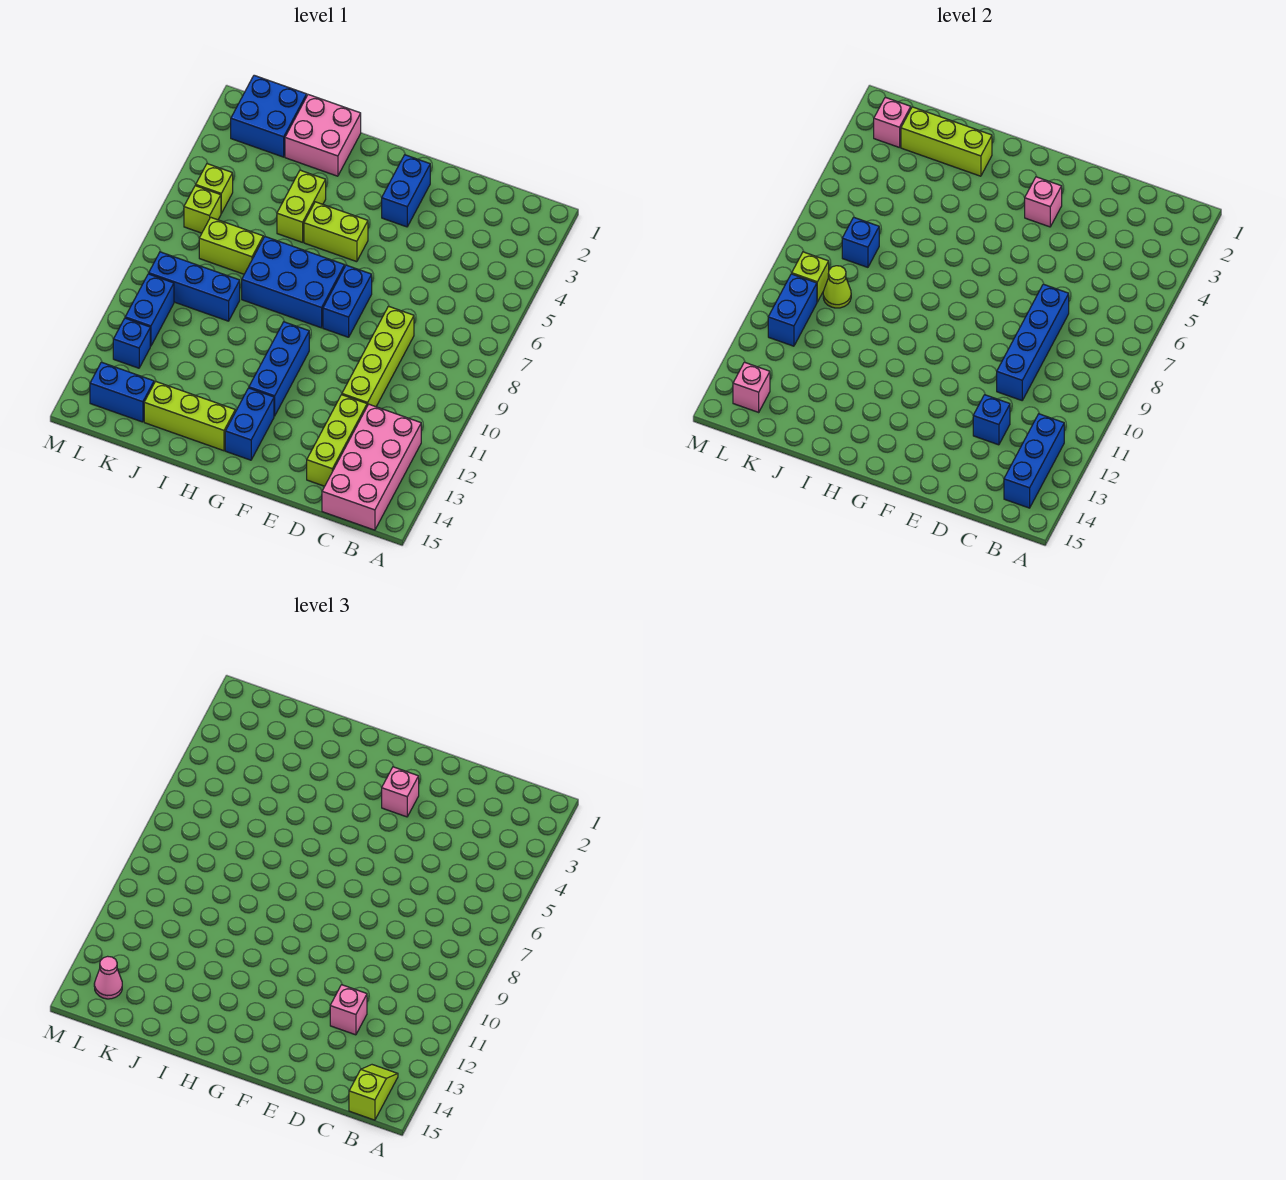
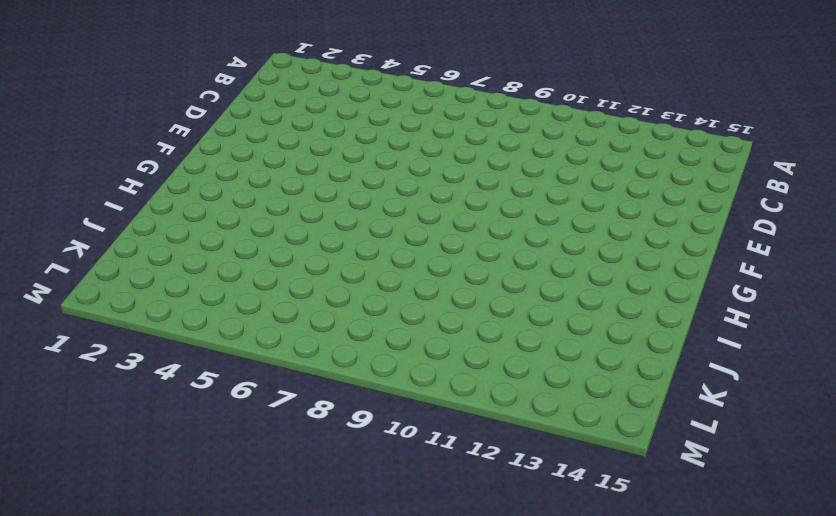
none -> pink 2x4 brick [322,404,421,530]
none -> lime 1x4 brick [342,306,414,407]
none -> lime 1x3 brick [307,395,367,486]
none -> blue 1x2 brick [382,155,430,227]

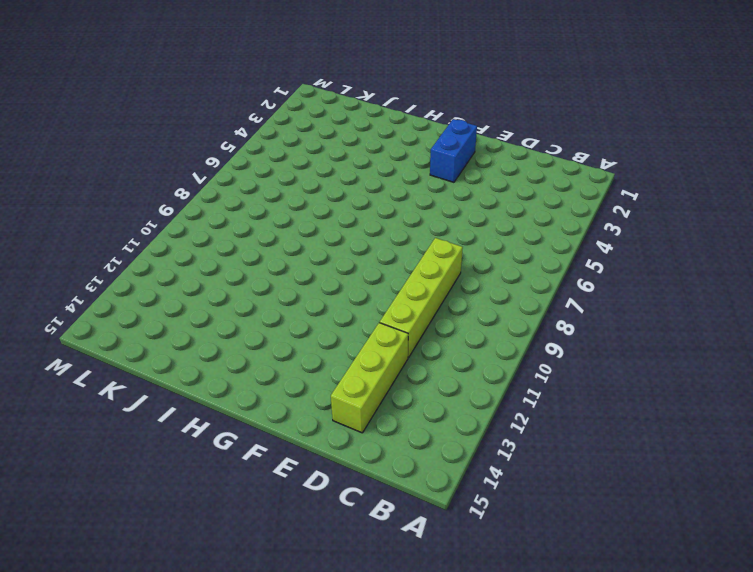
none -> pink 2x4 brick [322,404,421,530]
none -> blue 1x2 brick [323,265,372,337]
none -> lime 1x2 brick [304,202,368,262]
none -> blue 2x3 brick [242,237,345,328]

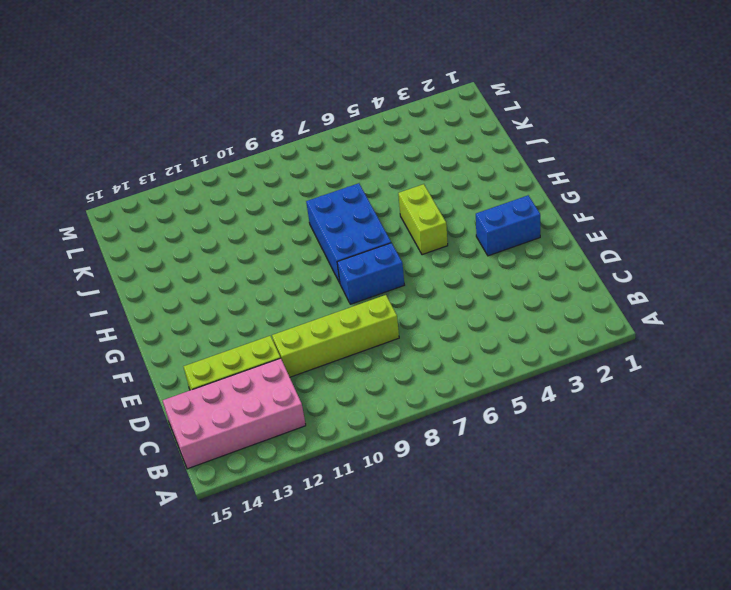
none -> blue 1x3 brick [249,322,309,416]
none -> blue 1x2 brick [225,388,274,460]
none -> lime 1x3 brick [144,381,235,451]
none -> pink 2x2 brick [285,95,361,176]

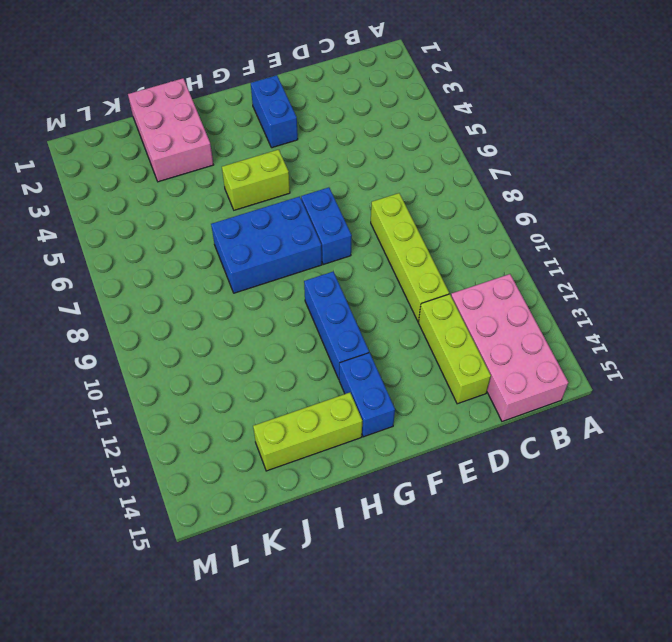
pink 2x3 brick [128,78,214,182] -> pink 2x2 brick [285,95,361,176]
none -> lime 1x2 brick [277,170,326,242]
none -> lime 1x2 brick [199,217,263,274]
none -> blue 1x3 brick [149,252,240,321]
none -> blue 2x2 brick [231,75,307,157]

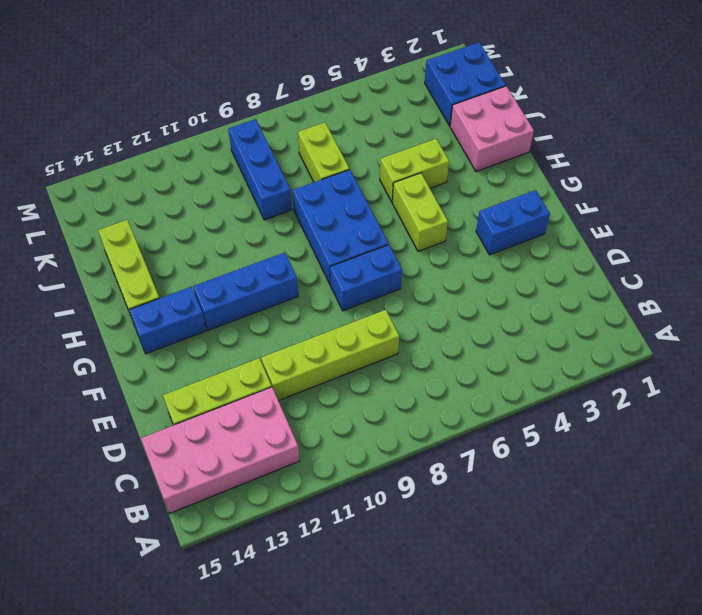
none -> blue 1x2 brick [90,362,154,422]
none -> lime 1x1 brick [196,164,233,213]
none -> lime 1x1 brick [184,186,221,233]
none -> blue 1x2 brick [125,274,174,346]

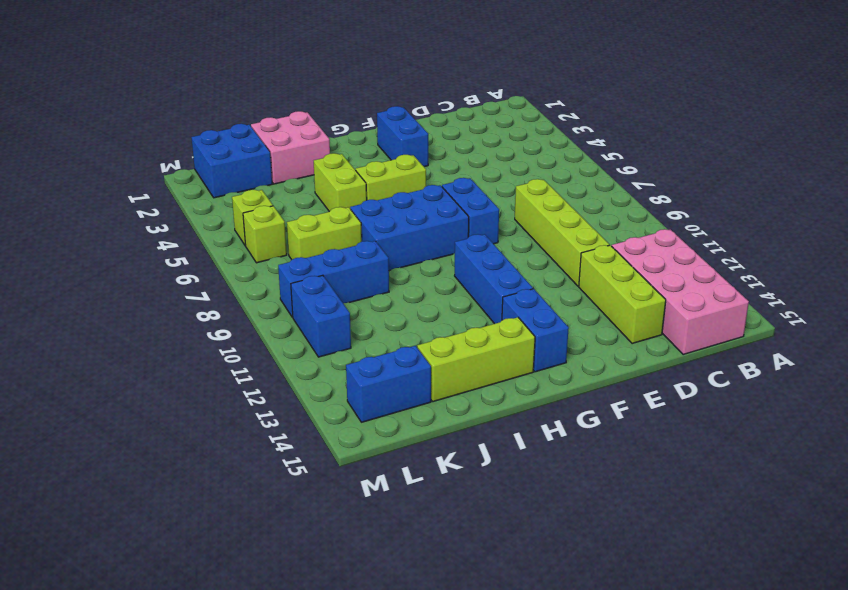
none -> blue 1x1 brick [113,318,150,368]
none -> blue 1x3 brick [1004,414,1064,508]
none -> blue 1x4 brick [997,284,1069,400]
none -> blue 1x1 brick [973,395,1010,445]

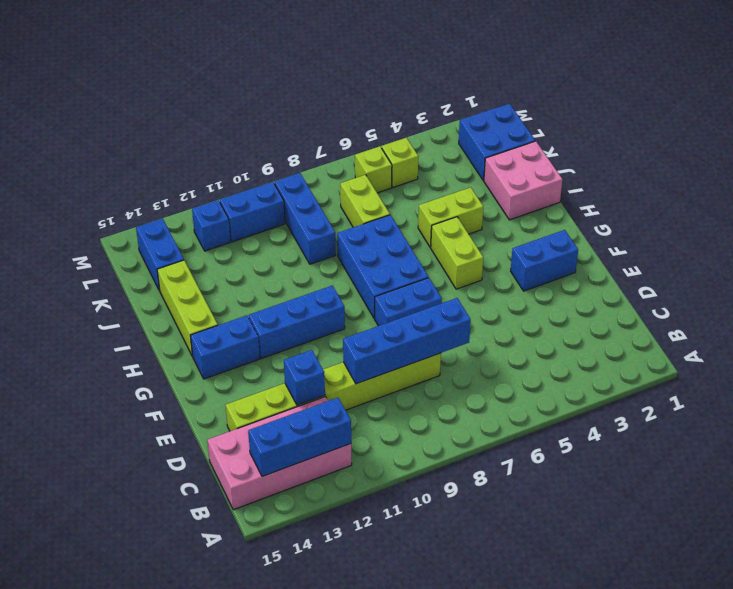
none -> pink 1x1 brick [1025,177,1062,227]
none -> lime 1x3 brick [901,107,992,176]
none -> blue 1x1 brick [842,217,879,267]
none -> lime 1x1 cone [823,266,851,308]

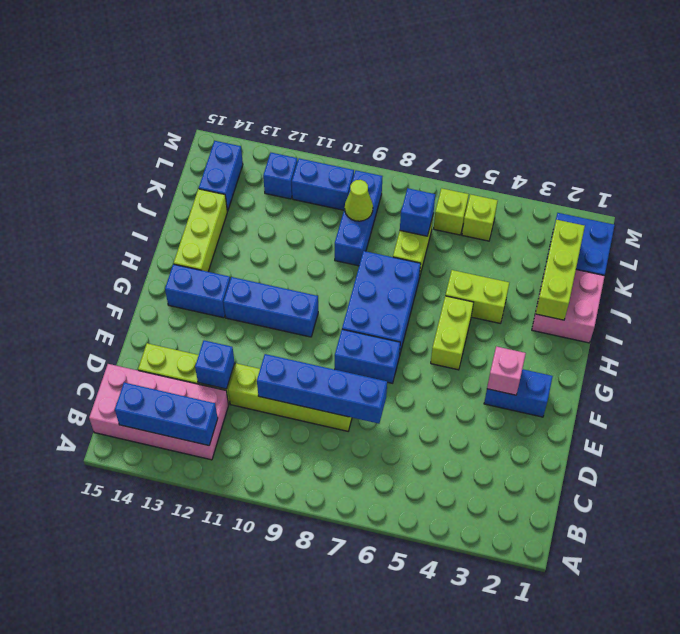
none -> pink 1x1 brick [874,97,911,148]
none -> lime 1x1 brick [792,252,829,302]
none -> blue 1x2 brick [768,274,817,346]
none -> pink 1x1 brick [733,362,770,412]

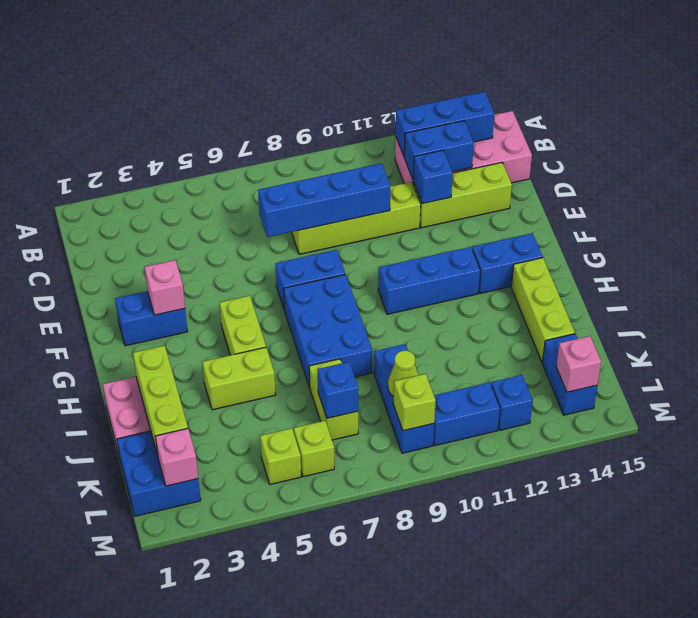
blue 1x2 brick [404,121,474,179] -> blue 1x2 brick moved to [768,274,817,346]
none -> lime 1x2 slope [349,1065,398,1120]
none -> pink 1x1 brick [330,985,367,1035]
none -> pink 1x1 brick [382,767,419,817]
none -> pink 1x1 cone [94,956,122,999]

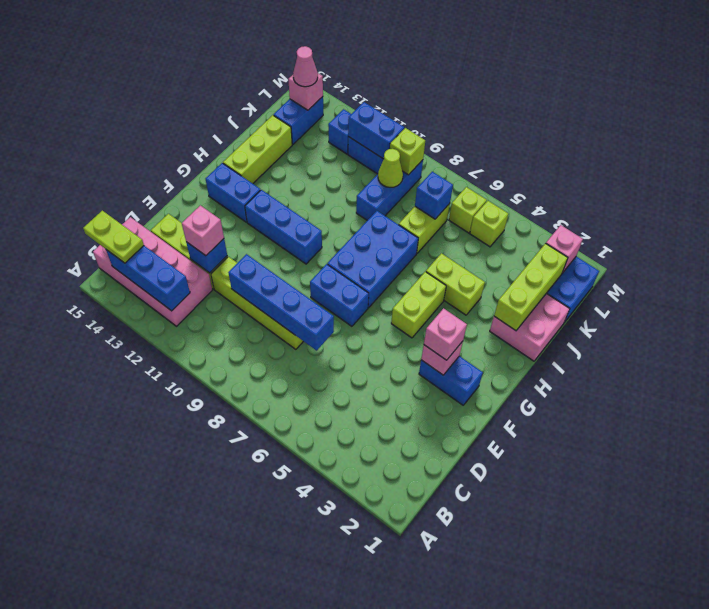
lime 1x2 plate [83,211,144,263] -> lime 1x2 slope [349,1065,398,1120]

